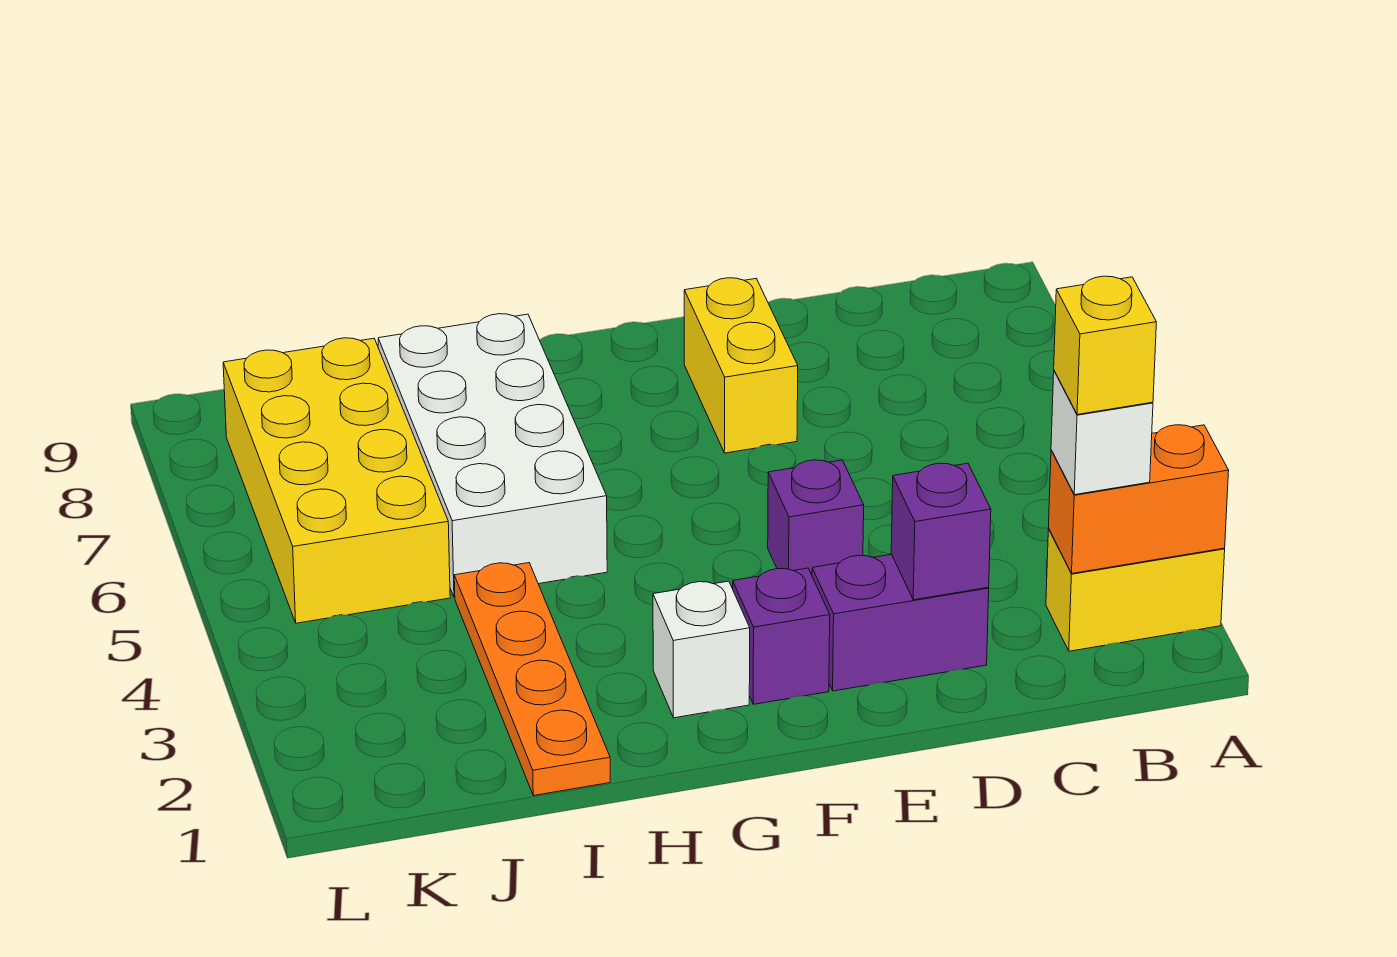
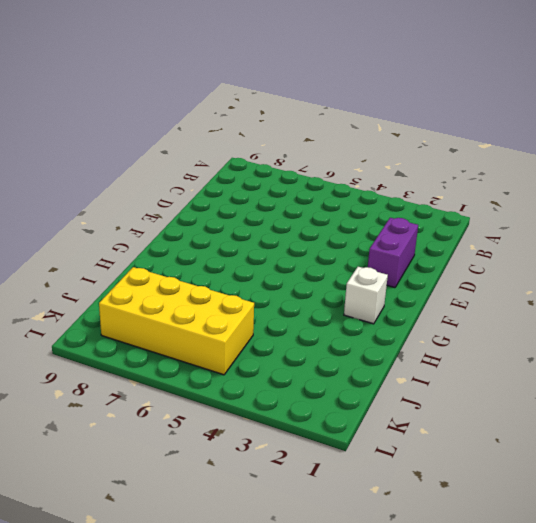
none -> yellow 1x2 brick [1046,529,1225,651]
none -> purple 1x1 brick [768,460,864,575]
none -> yellow 1x2 brick [684,278,798,453]

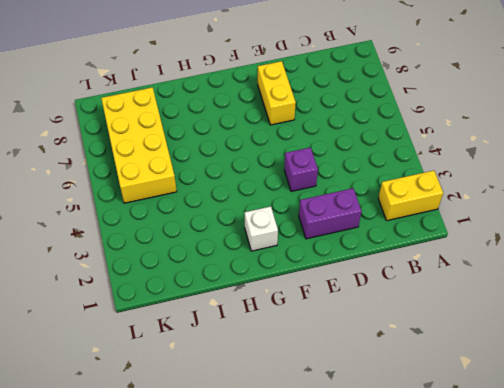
none -> purple 1x1 brick [733,568,830,704]
none -> white 2x4 brick [378,314,607,597]
none -> orange 1x4 plate [454,563,610,796]

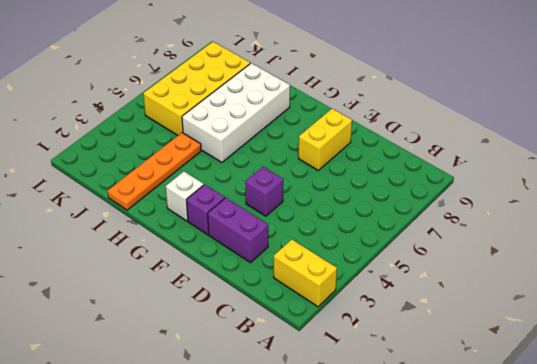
none -> orange 1x2 brick [1049,425,1229,573]
none -> purple 1x1 brick [891,463,991,600]
none -> white 1x1 brick [1051,371,1153,495]

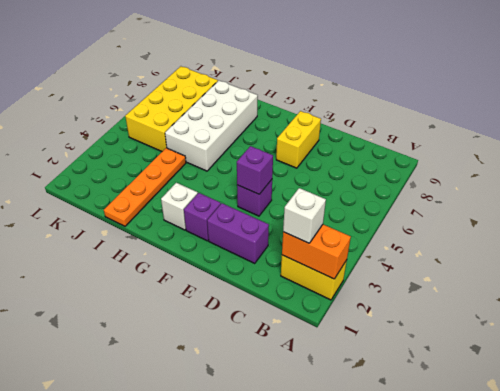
purple 1x1 brick [237,146,273,194] -> purple 1x1 brick moved to [891,463,991,600]
none -> yellow 1x1 brick [1054,276,1156,415]

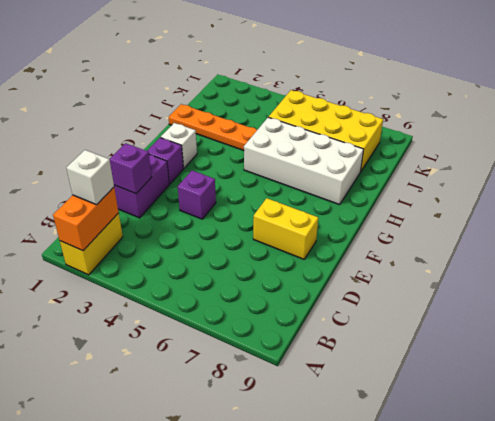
none -> yellow 1x1 brick [1054,276,1156,415]

